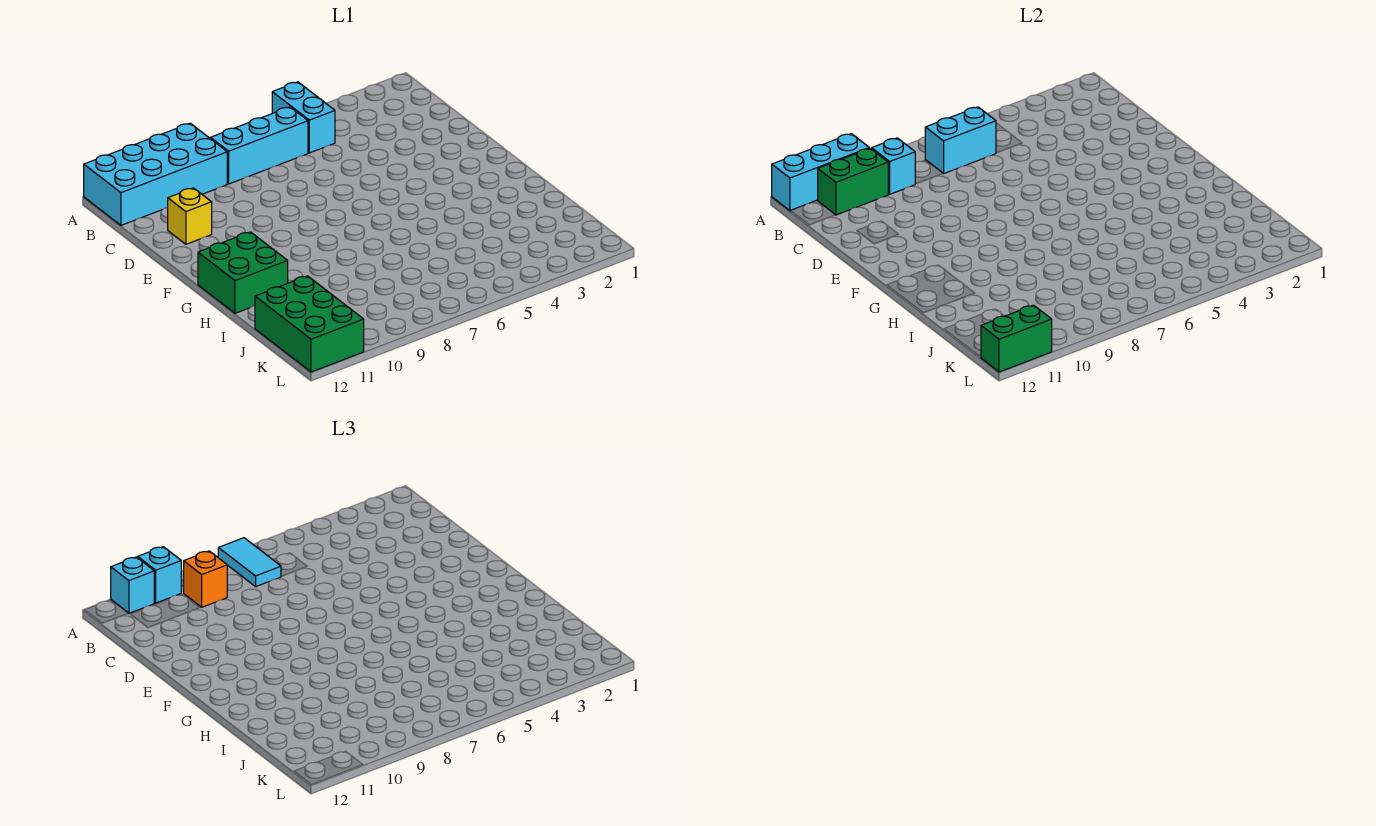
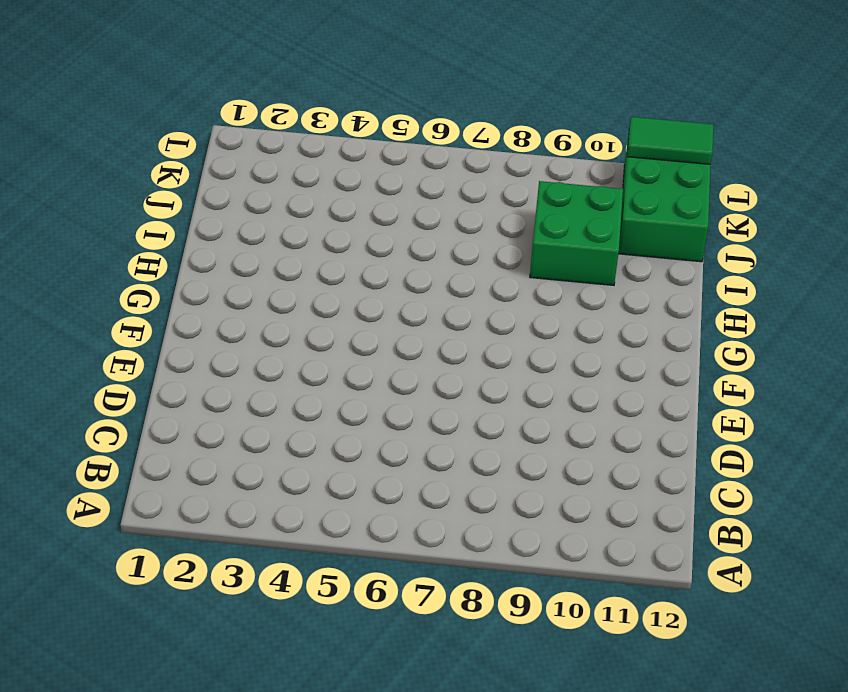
green 2x2 brick [530,181,623,285] -> green 2x2 brick moved to [198,232,288,313]
green 1x2 tile [627,117,713,164] -> green 1x2 brick [981,305,1052,372]
none -> cyan 1x2 brick [272,82,335,153]
none -> cyan 2x4 brick [84,123,227,225]
none -> cyan 1x3 brick [211,107,308,184]

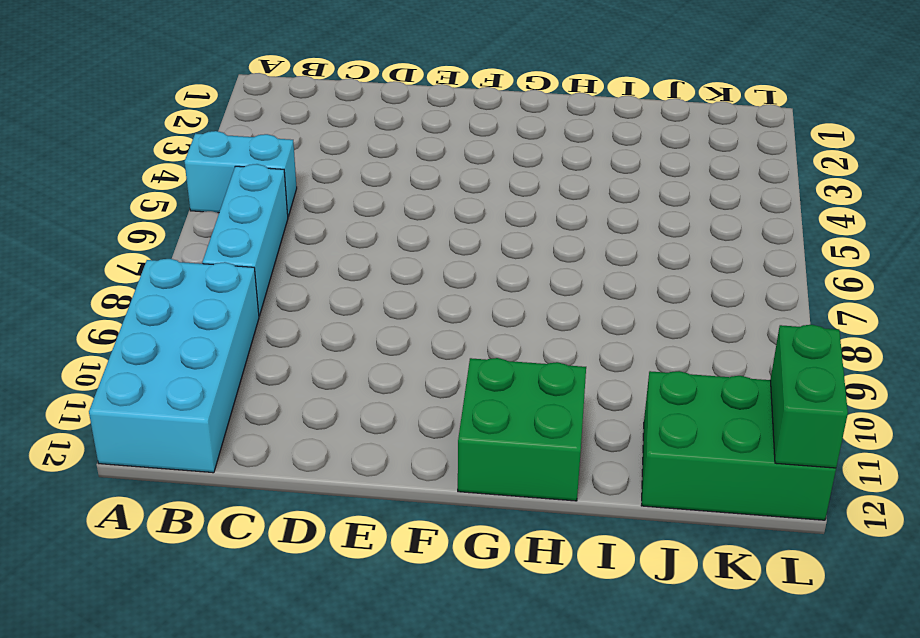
none -> yellow 1x1 brick [168,188,212,244]
none -> cyan 1x3 brick [772,134,869,211]
none -> cyan 1x2 brick [925,107,996,174]

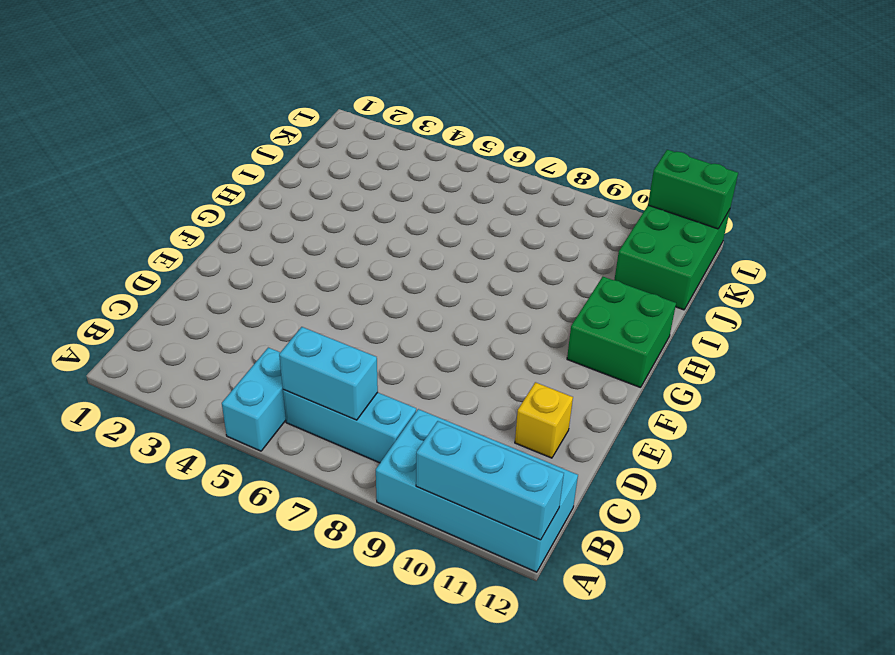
none -> cyan 1x1 brick [872,138,915,194]
none -> green 1x2 brick [818,148,888,215]
none -> cyan 1x2 tile [218,538,281,587]

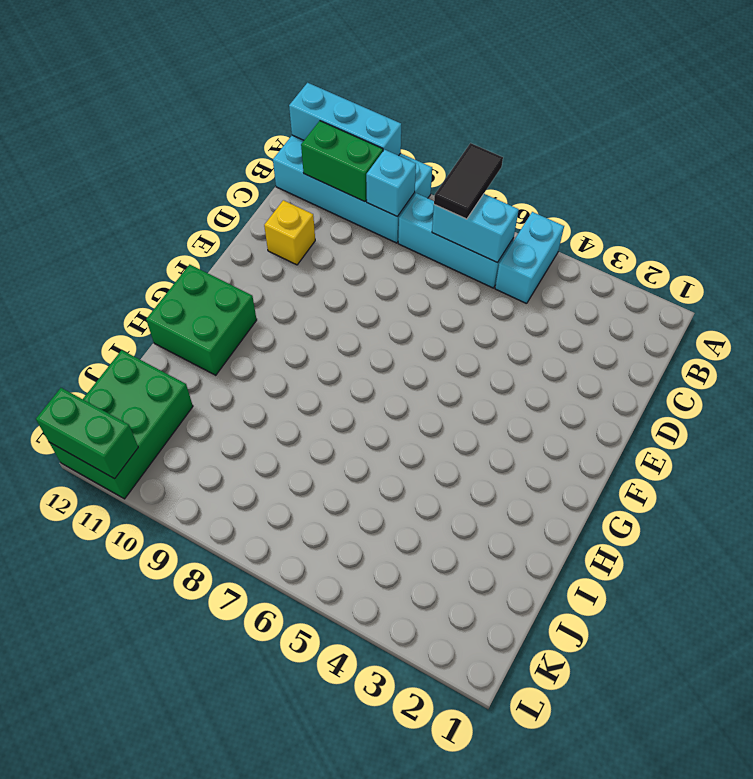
black 1x2 tile [434,143,503,219] -> cyan 1x2 tile [218,538,281,587]
none -> cyan 1x1 brick [138,547,181,603]
none -> cyan 1x1 brick [111,557,154,613]
none -> orange 1x1 brick [184,551,227,607]

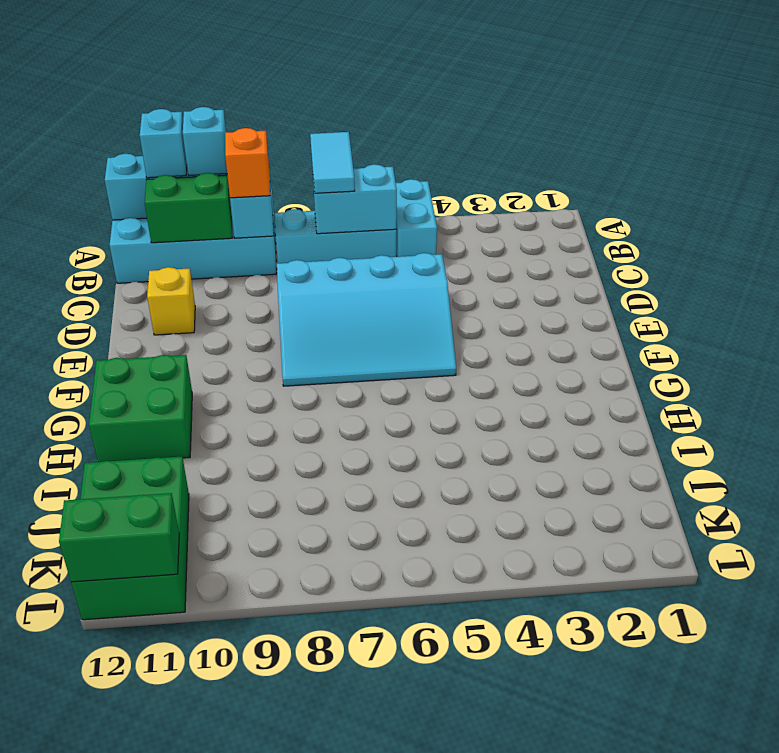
cyan 3x4 slope [277,253,456,386] -> none

